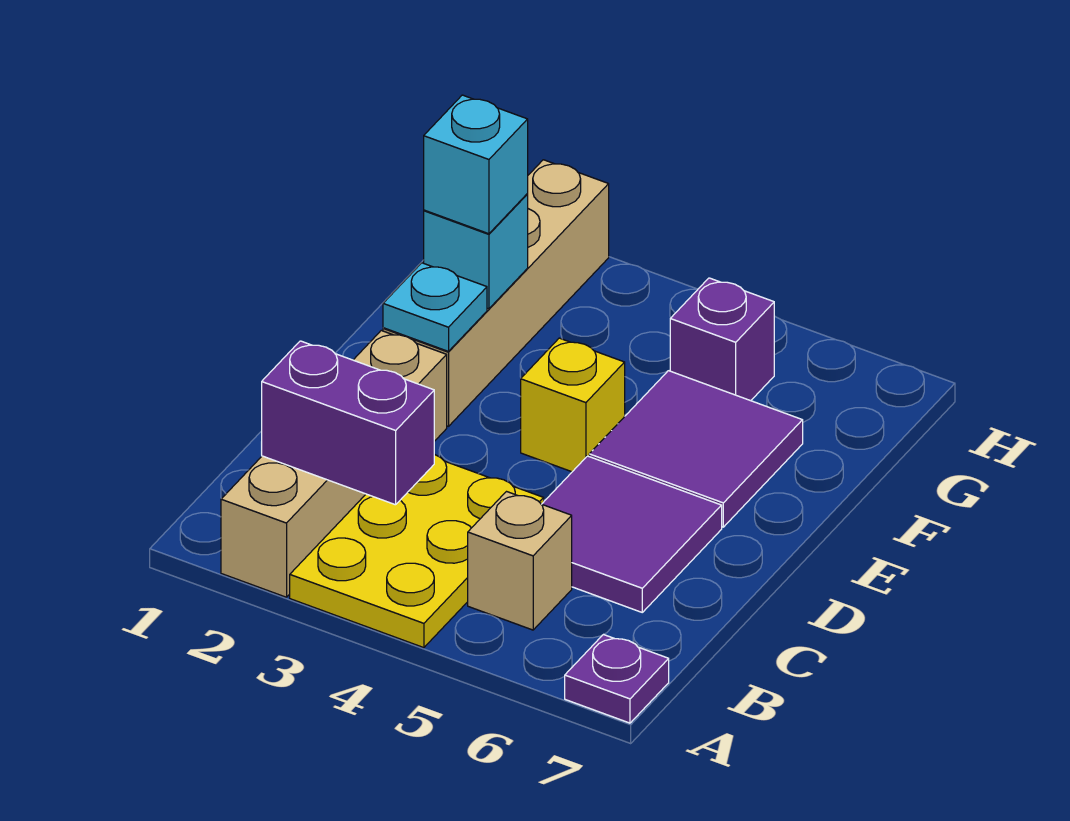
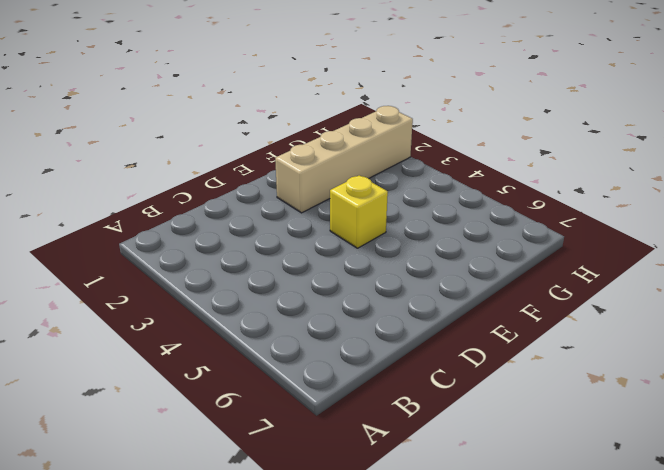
none -> tan 1x4 brick [221,331,447,597]
none -> yellow 2x3 plate [290,454,544,648]
none -> purple 1x1 plate [565,634,669,723]

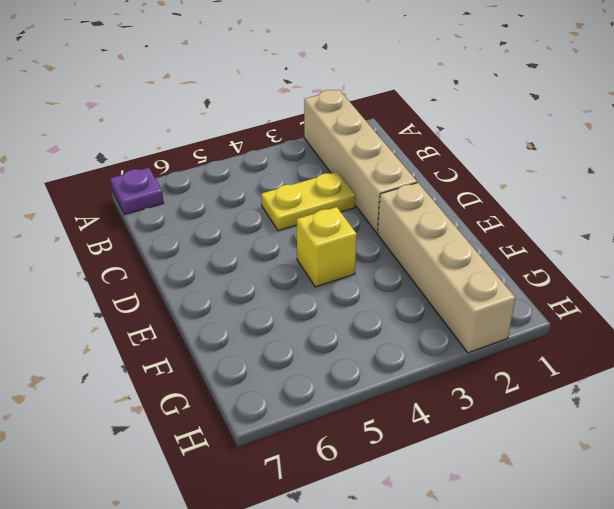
yellow 1x2 plate [261,172,355,231] -> yellow 2x3 plate [290,454,544,648]
none -> tan 1x1 brick [468,492,572,630]
none -> purple 2x2 tile [542,456,722,612]
none -> purple 2x2 tile [589,371,803,527]

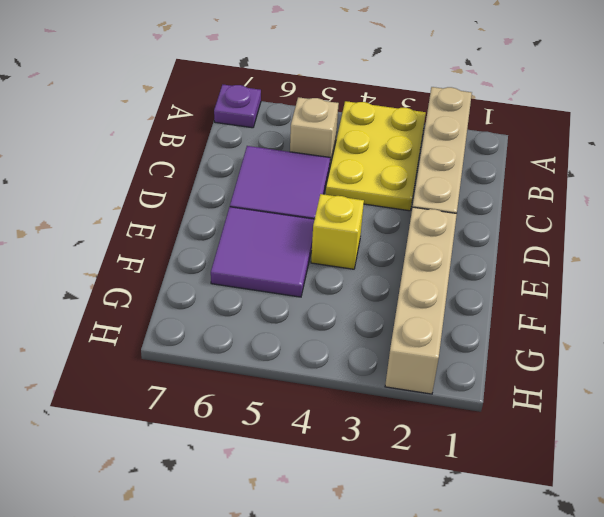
none -> purple 1x1 brick [670,278,774,401]
none -> purple 1x2 brick [261,341,434,505]
none -> cyan 1x1 plate [383,263,487,351]

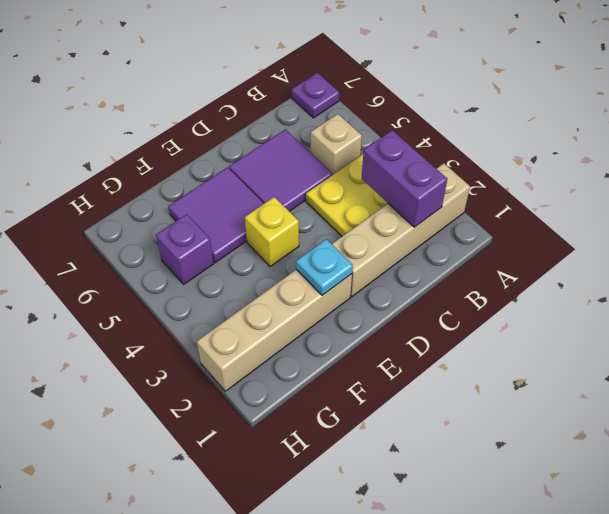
none -> cyan 1x1 brick [424,194,528,309]
none -> cyan 1x1 brick [424,95,528,234]

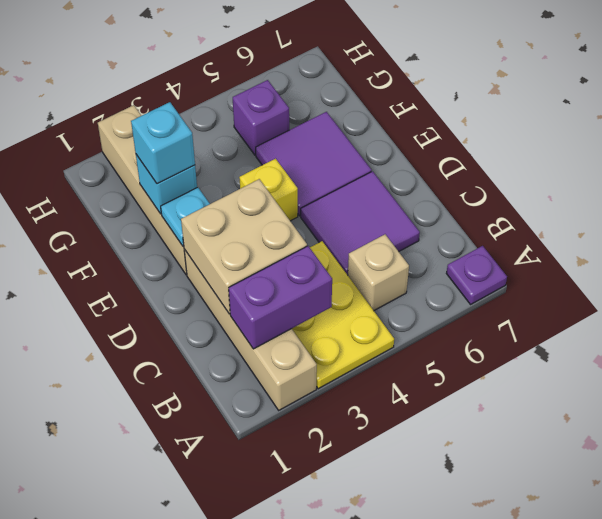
tan 2x2 brick [181,179,307,314] -> none

